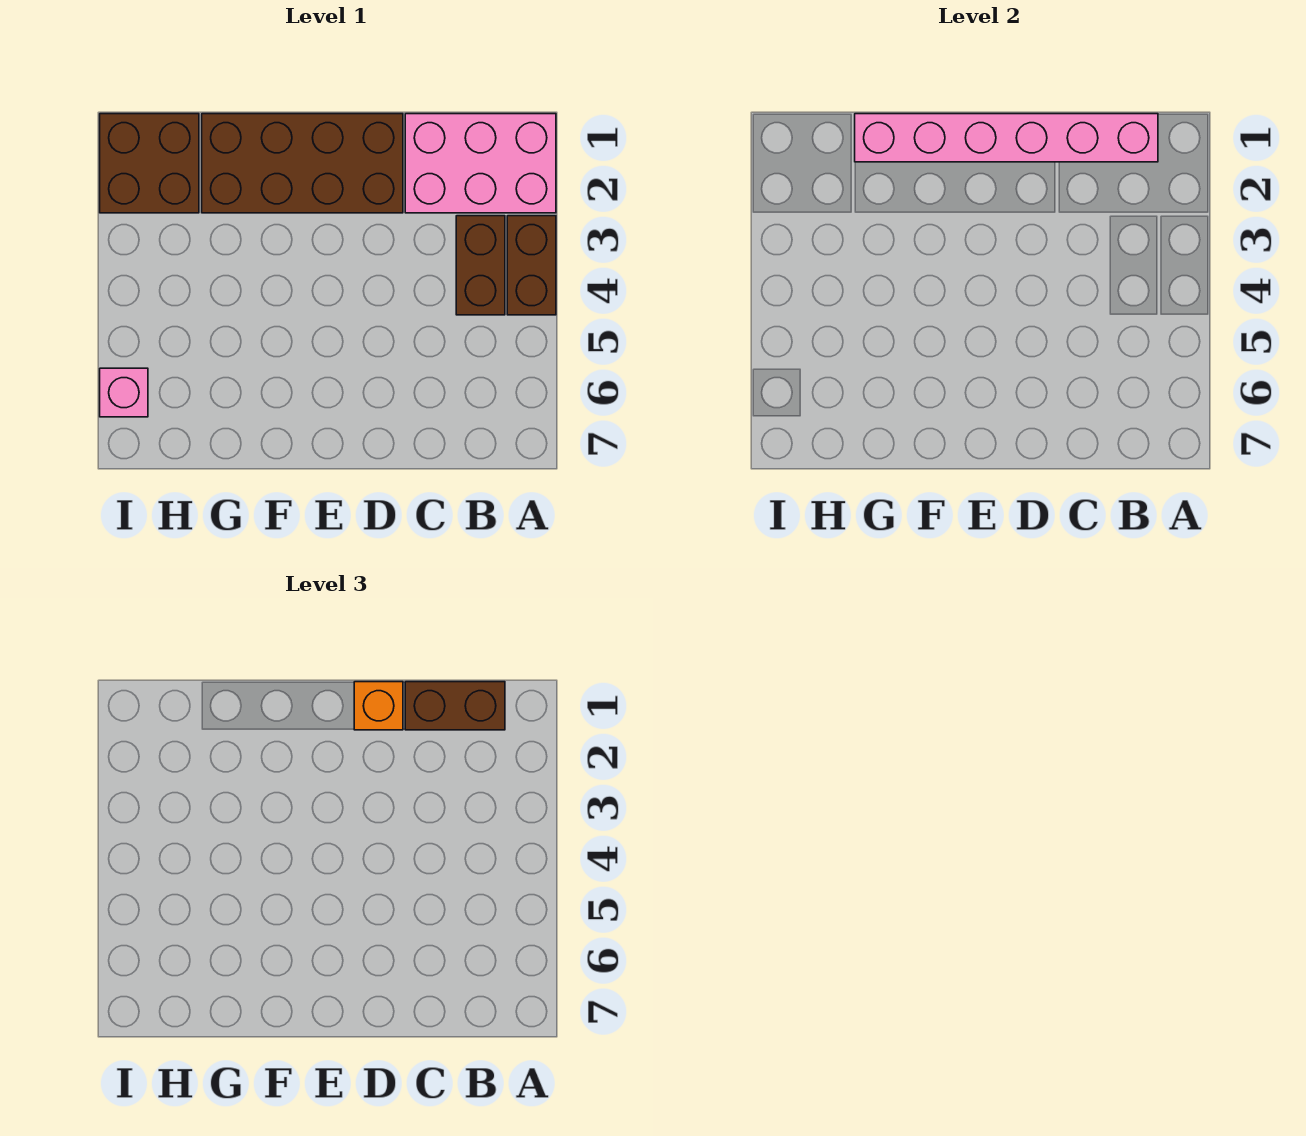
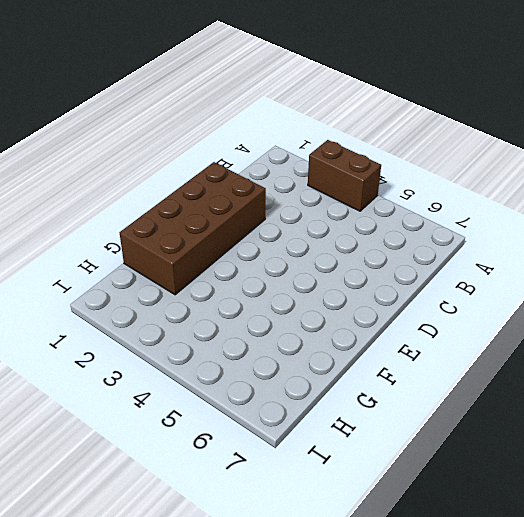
none -> pink 2x3 brick [405,114,556,213]
none -> brown 1x2 brick [456,216,505,315]

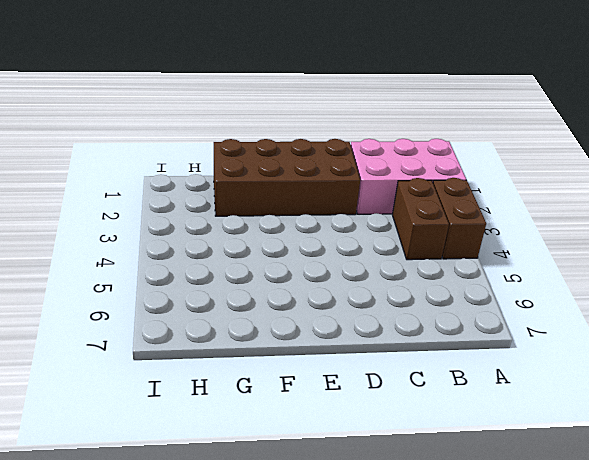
none -> brown 2x2 brick [100,114,199,213]
none -> pink 1x1 brick [100,368,148,417]

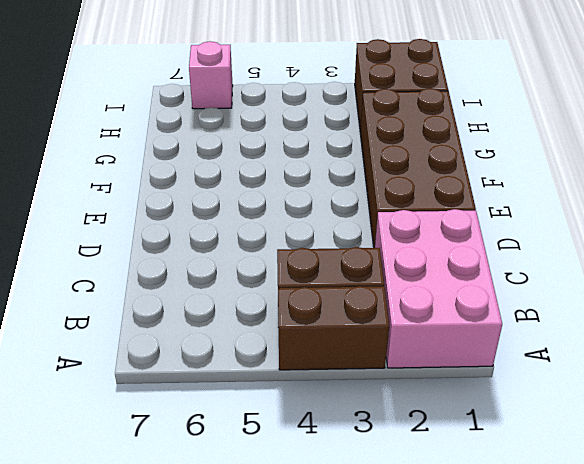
none -> pink 1x6 brick [855,114,1158,162]
none -> brown 1x2 brick [405,682,505,730]

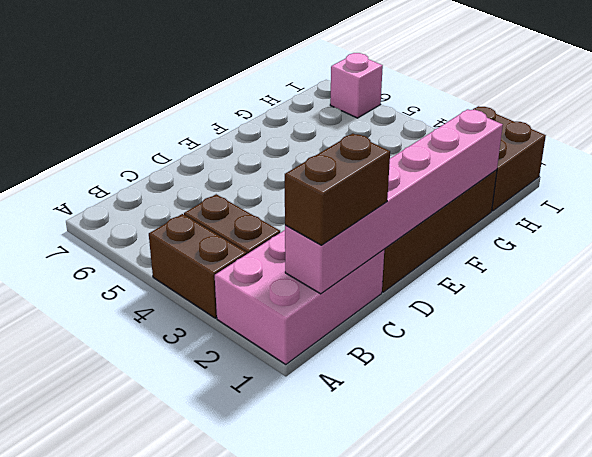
none -> orange 1x1 brick [354,682,403,730]

